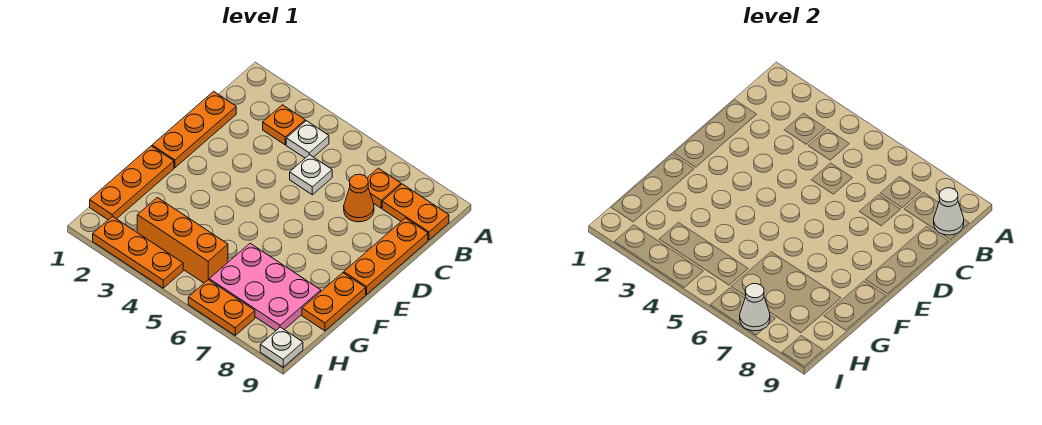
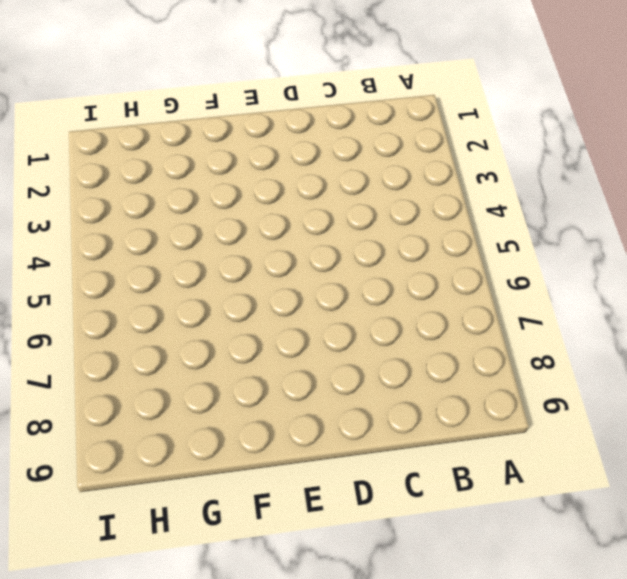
none -> orange 1x1 plate [263,105,305,145]
none -> white 1x1 plate [286,121,329,158]
none -> orange 1x1 plate [367,168,401,208]

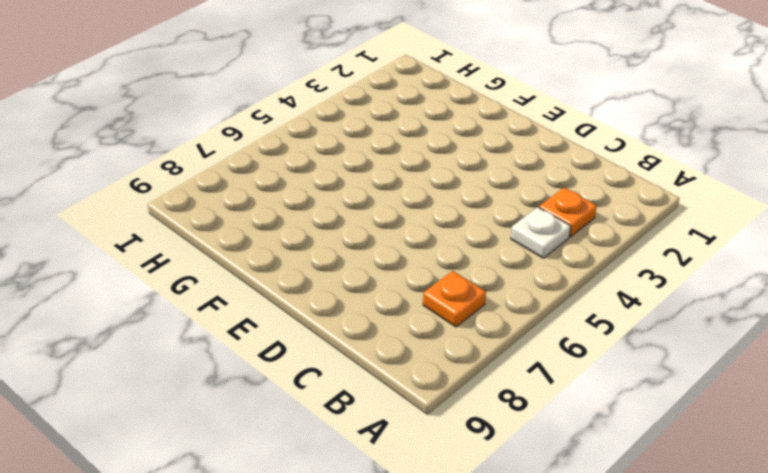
none -> orange 1x2 plate [382,184,449,240]
none -> orange 1x3 plate [152,91,236,168]
none -> white 1x1 plate [290,155,332,195]

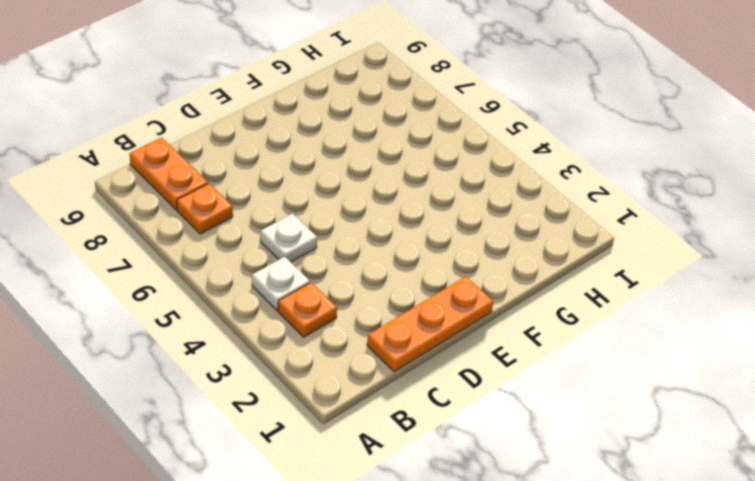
none -> orange 1x1 cone [344,174,374,222]
none -> orange 1x3 plate [344,218,428,294]
none -> orange 1x3 plate [90,146,174,220]

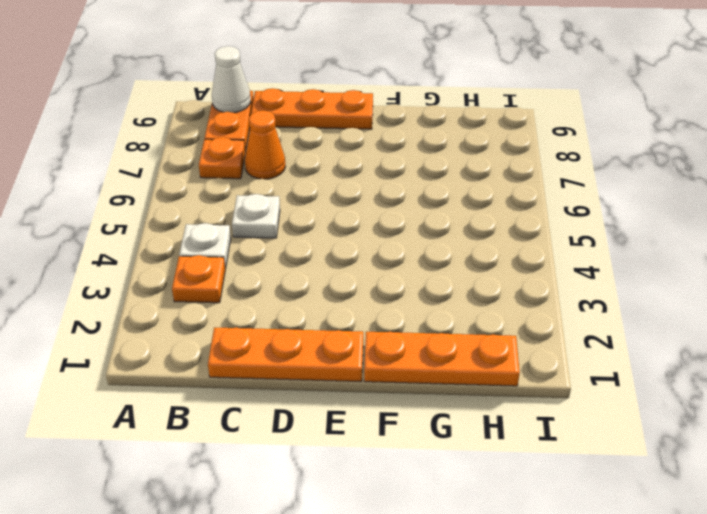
none -> orange 1x2 plate [302,273,366,331]
none -> pink 2x3 plate [209,243,321,330]
none -> orange 1x3 brick [137,198,228,283]

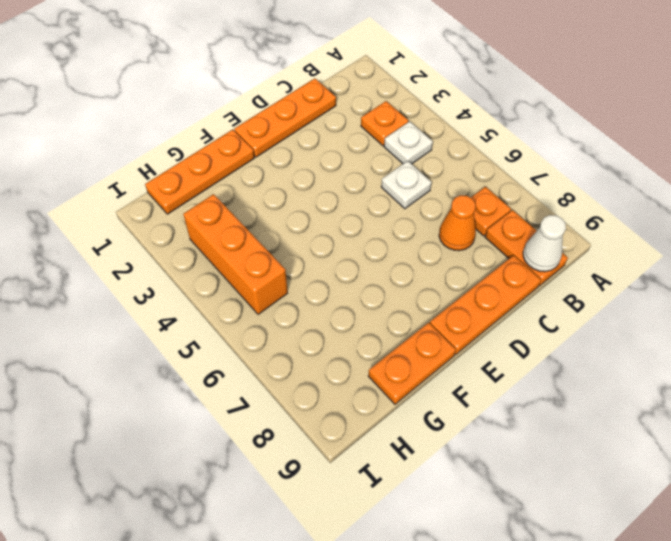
none -> pink 2x3 plate [209,243,321,330]
none -> orange 1x3 plate [93,216,183,288]
none -> orange 1x2 plate [188,280,255,335]

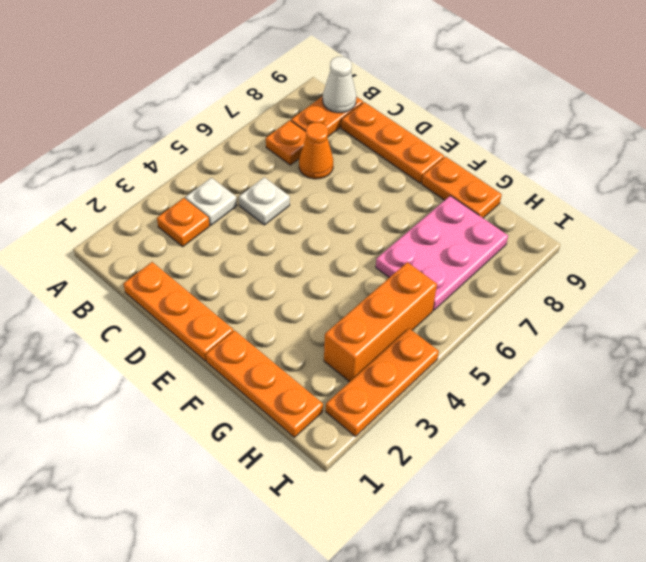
none -> orange 1x2 plate [188,280,255,335]
none -> white 1x1 plate [260,327,303,367]
none -> white 1x1 cone [740,284,770,331]

